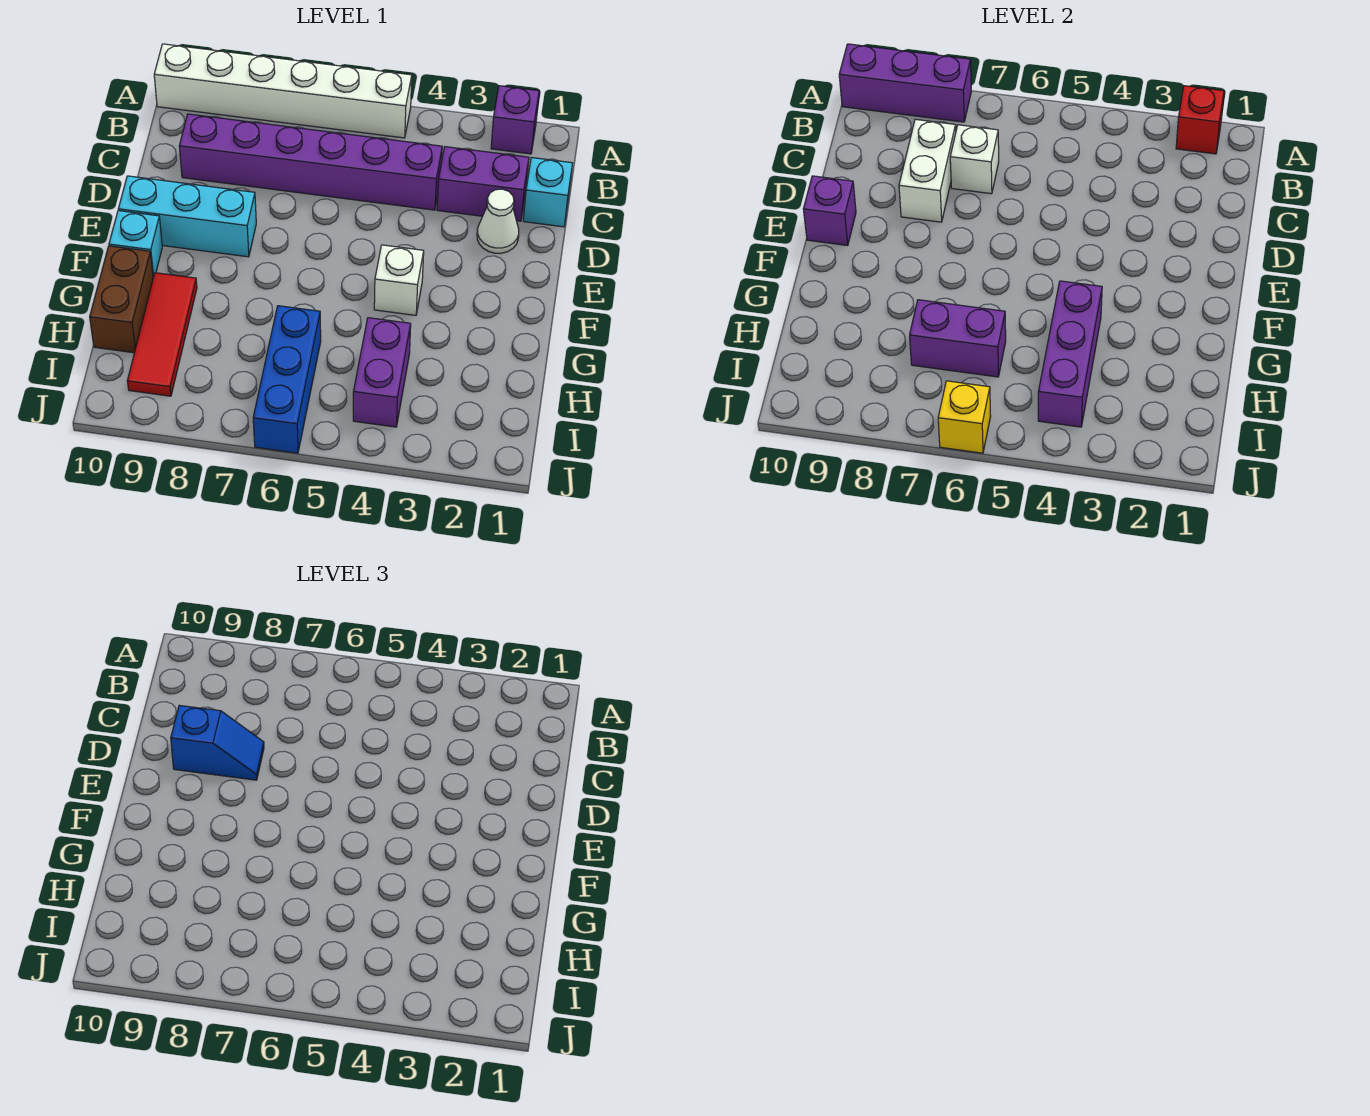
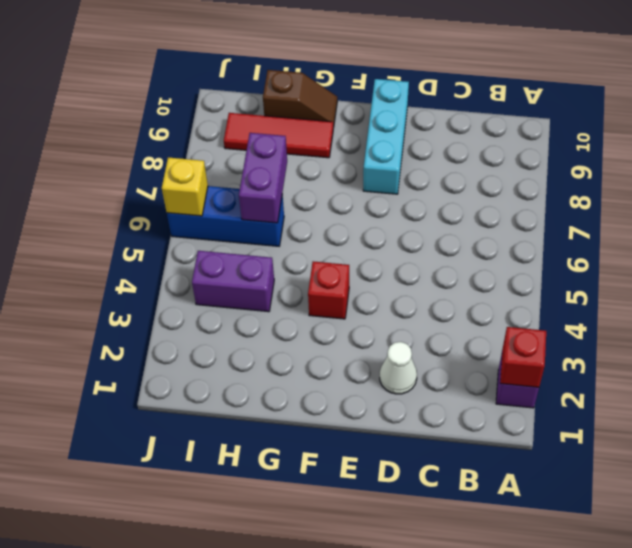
red 1x1 brick [308,261,349,319] -> white 1x1 brick [374,245,424,315]
brown 1x2 slope [263,70,337,128] -> brown 1x2 brick [90,246,153,353]
none -> white 1x6 brick [154,44,412,138]
none -> cyan 1x1 brick [523,158,572,227]
none -> purple 1x2 brick [437,147,529,221]

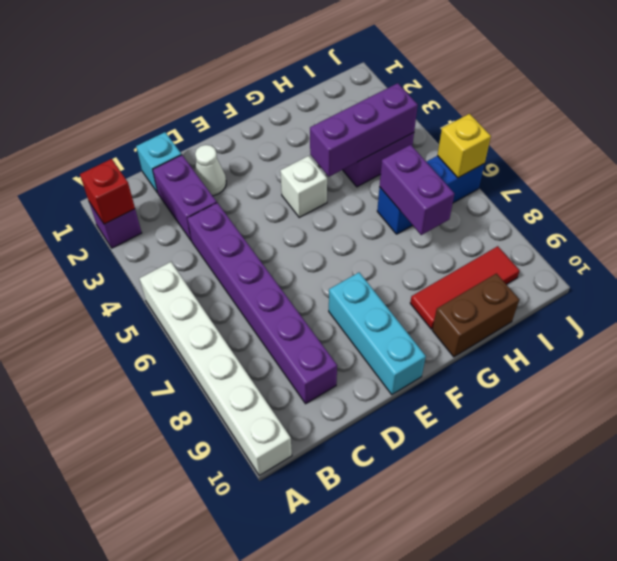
none -> cyan 1x1 brick [109,211,162,277]
none -> purple 1x3 brick [839,44,971,122]
none -> white 1x1 brick [950,125,999,194]

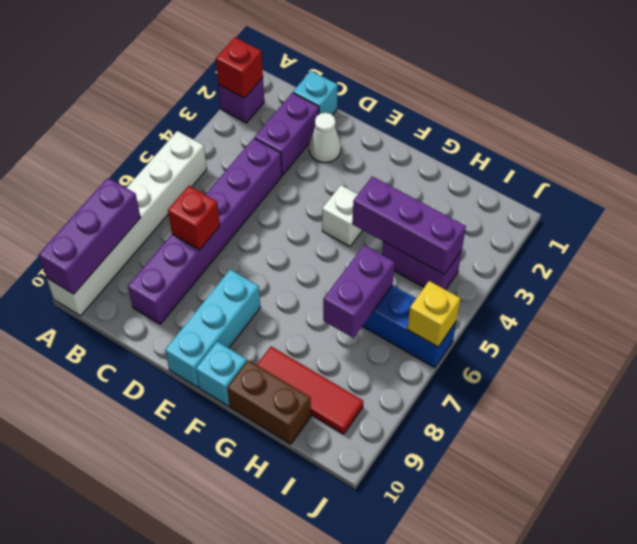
red 1x1 brick [168,186,220,250] -> white 1x1 brick [950,125,999,194]
none -> white 1x2 brick [899,119,956,222]
none -> purple 1x1 brick [803,176,856,245]
none -> blue 1x2 slope [171,705,264,780]

